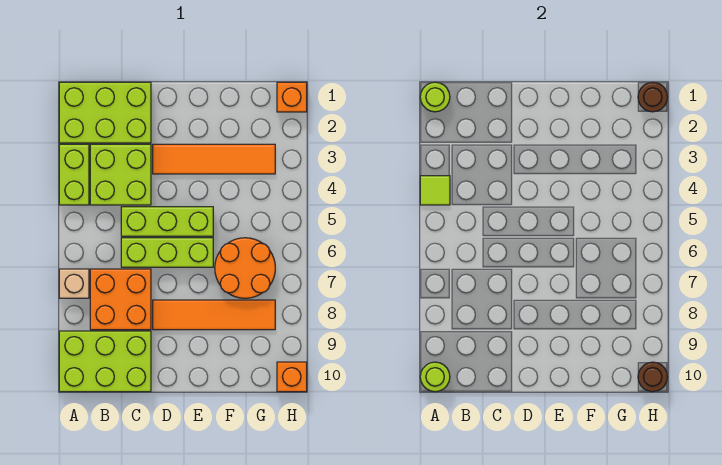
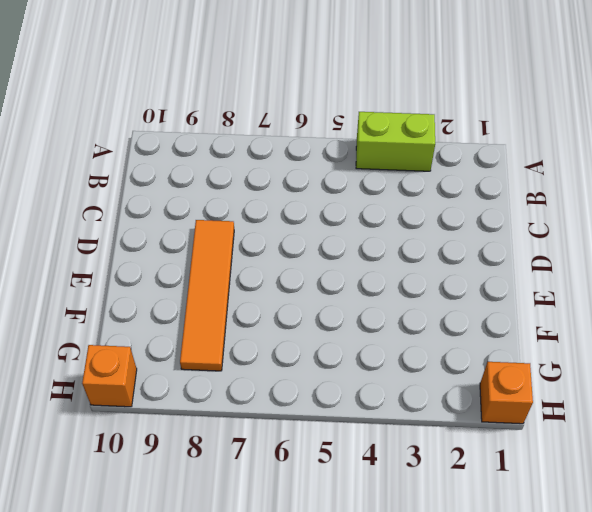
none -> lime 2x3 brick [59,82,151,143]
none -> tan 1x1 brick [59,269,89,298]
none -> lime 2x3 brick [59,331,151,392]

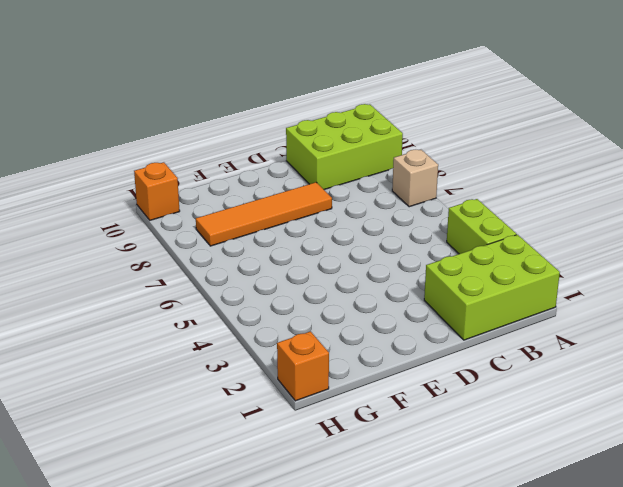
none -> lime 2x2 brick [90,144,151,205]
none -> orange 2x2 brick [90,269,151,330]
none -> lime 1x3 brick [121,207,213,236]

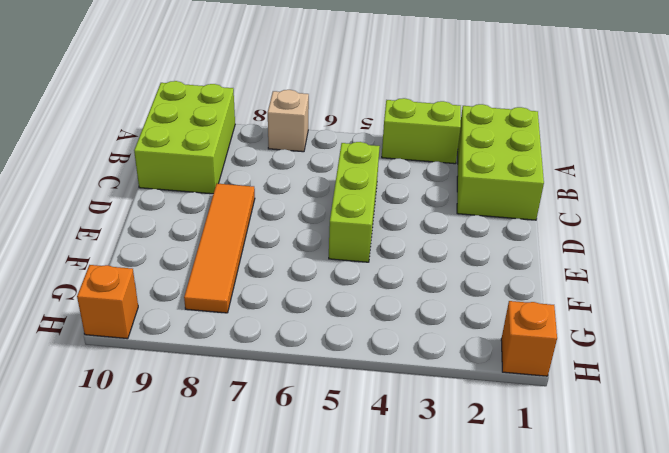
none -> lime 2x2 brick [90,144,151,205]
none -> orange 2x2 brick [90,269,151,330]
none -> lime 1x3 brick [121,238,213,267]

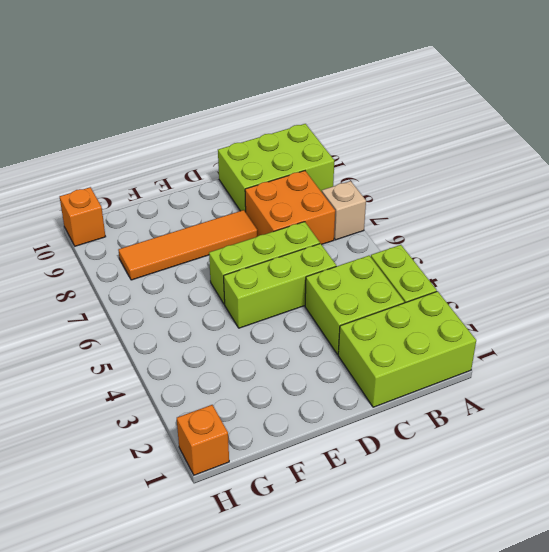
none -> orange 1x4 tile [153,144,275,174]
none -> orange 2x2 round brick [215,238,275,298]
none -> lime 1x1 round brick [420,82,450,112]

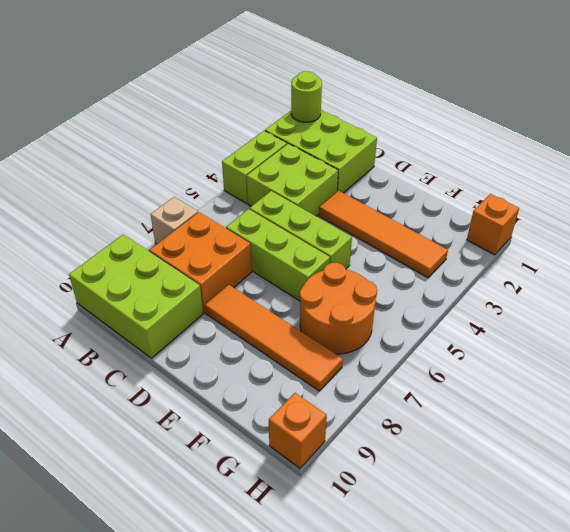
none -> lime 1x1 tile [420,176,450,205]
none -> lime 1x1 round brick [420,362,450,392]
none -> brown 1x1 round brick [638,82,667,112]

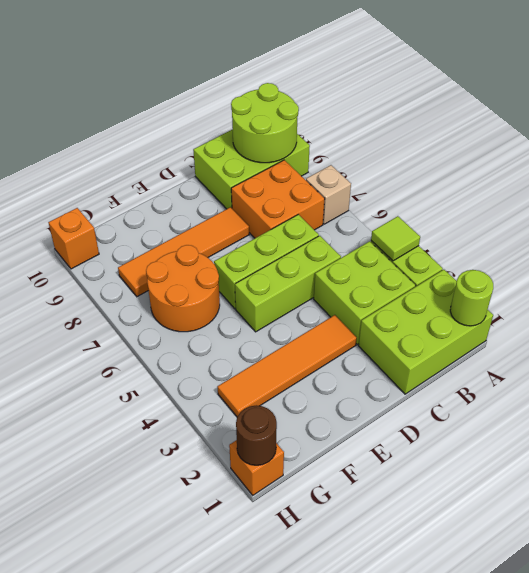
lime 2x2 round brick [231,83,299,163] -> lime 1x1 round brick [420,362,450,392]
none -> brown 1x1 round brick [638,362,667,392]

